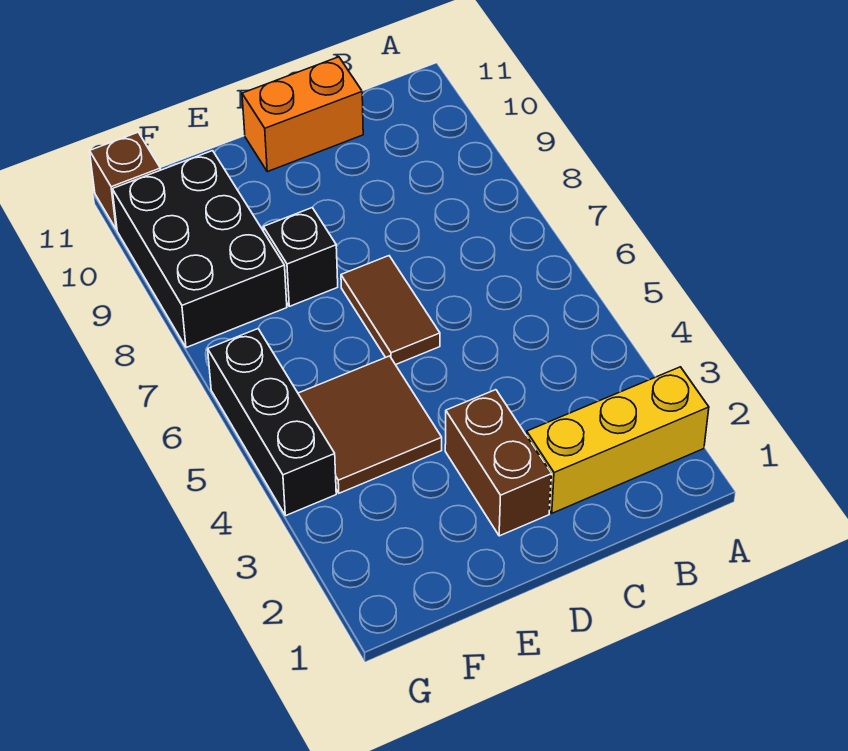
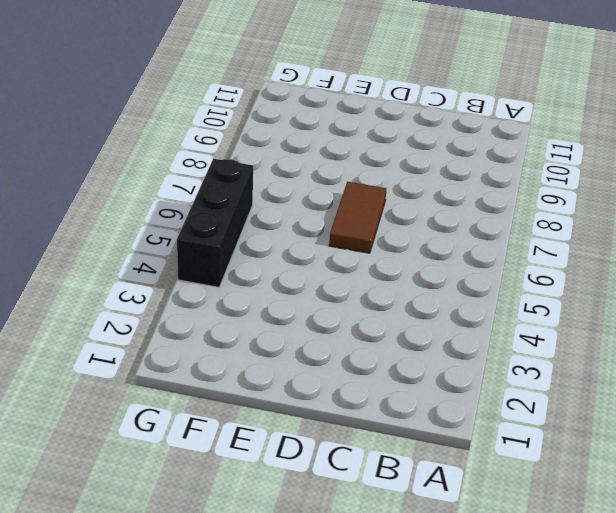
none -> yellow 1x3 brick [527,367,709,513]
none -> orange 1x2 brick [242,57,363,172]

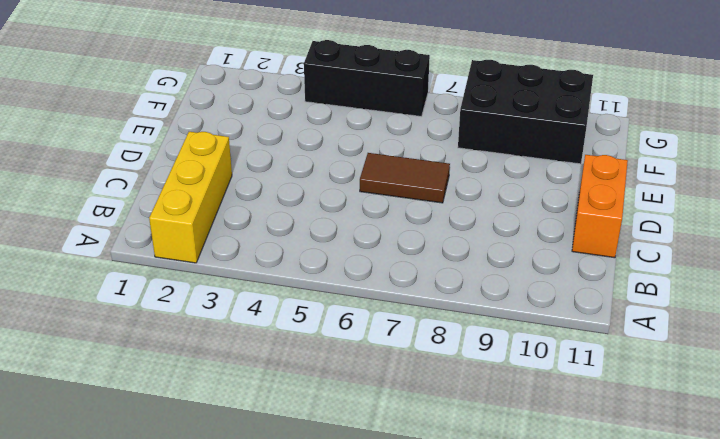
none -> brown 1x2 brick [445,390,551,536]
none -> brown 2x2 tile [298,356,442,493]

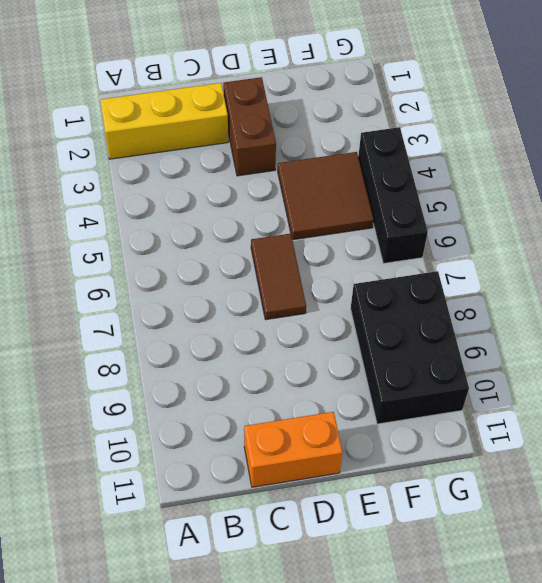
none -> black 1x1 brick [263,208,338,306]
none -> brown 1x1 brick [90,132,161,230]

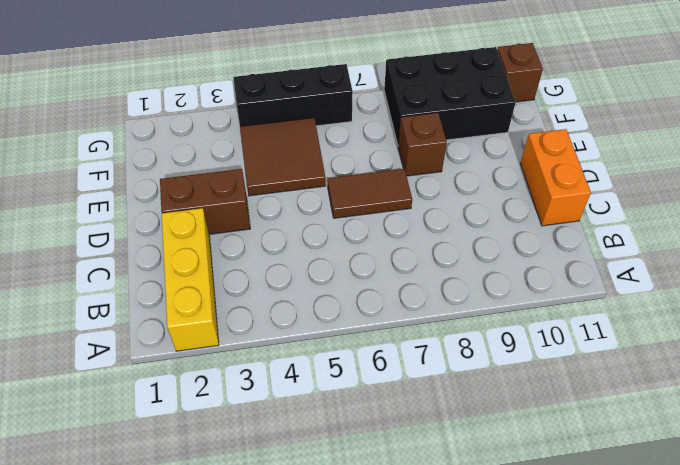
brown 1x1 brick [398,113,447,176] -> black 1x1 brick [263,208,338,306]

